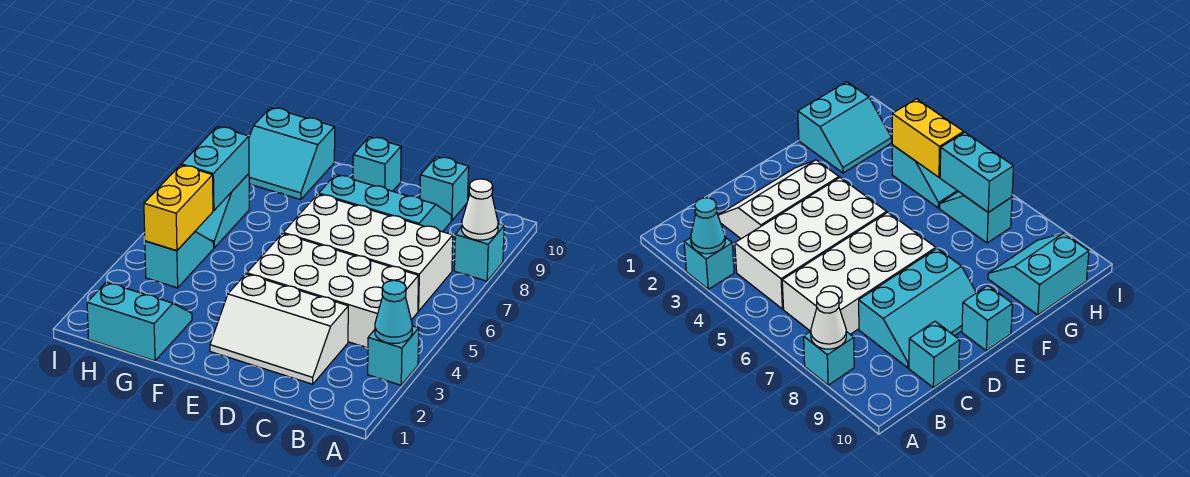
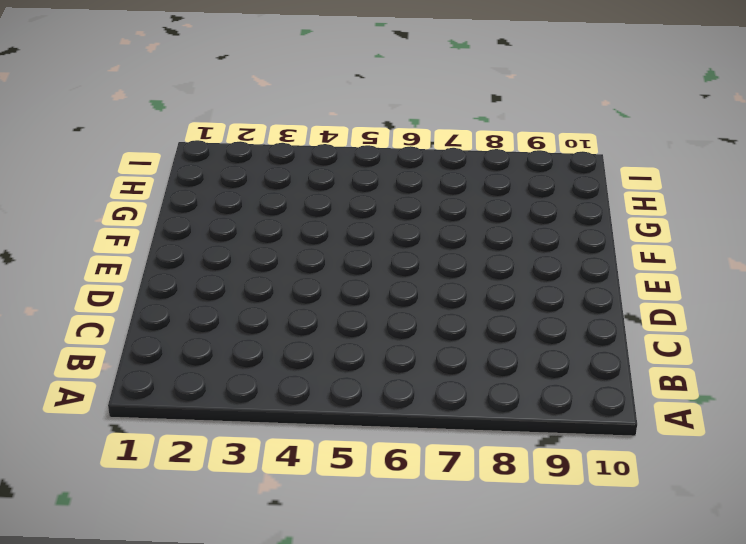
none -> cyan 1x1 brick [368,326,419,385]
none -> cyan 1x1 brick [454,224,504,281]
none -> white 2x4 brick [247,234,419,348]

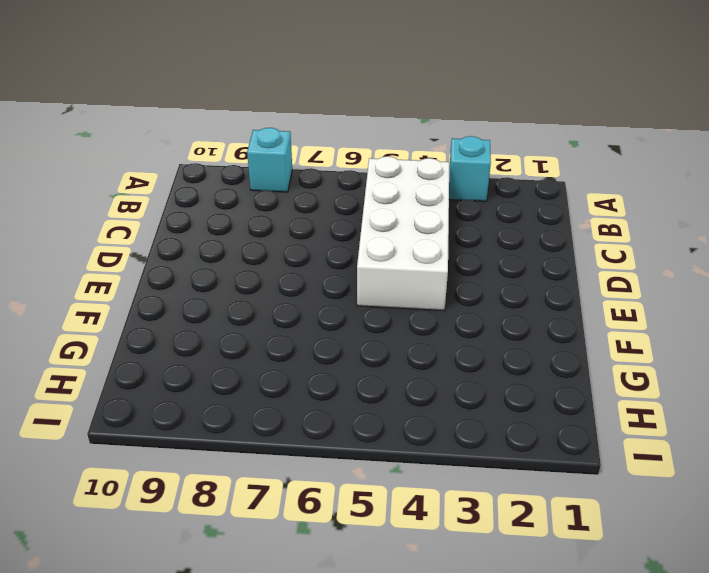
none -> white 2x4 brick [283,194,453,311]
none -> white 2x3 slope [210,274,348,384]
none -> cyan 2x3 slope [319,174,451,232]

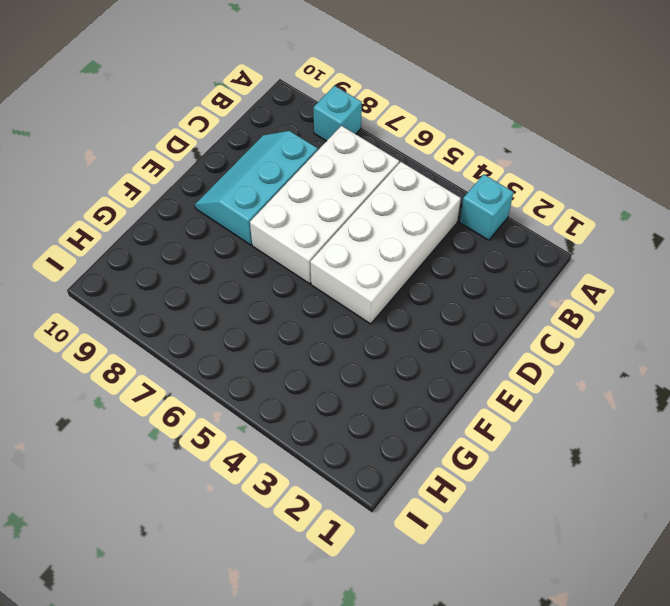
none -> white 2x3 slope [210,274,348,384]
none -> cyan 1x1 brick [420,157,469,221]
none -> cyan 1x1 brick [353,137,401,191]

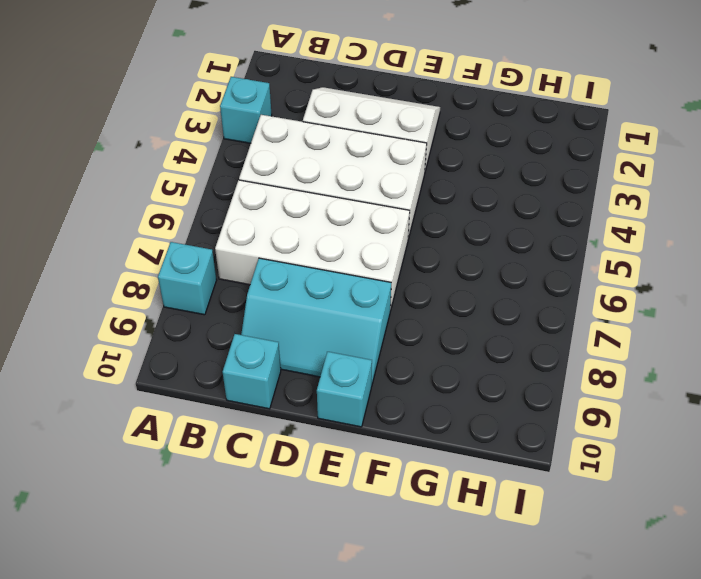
none -> cyan 2x2 slope [87,282,192,361]
none -> cyan 2x2 slope [249,108,335,200]
none -> cyan 1x2 slope [145,232,214,288]

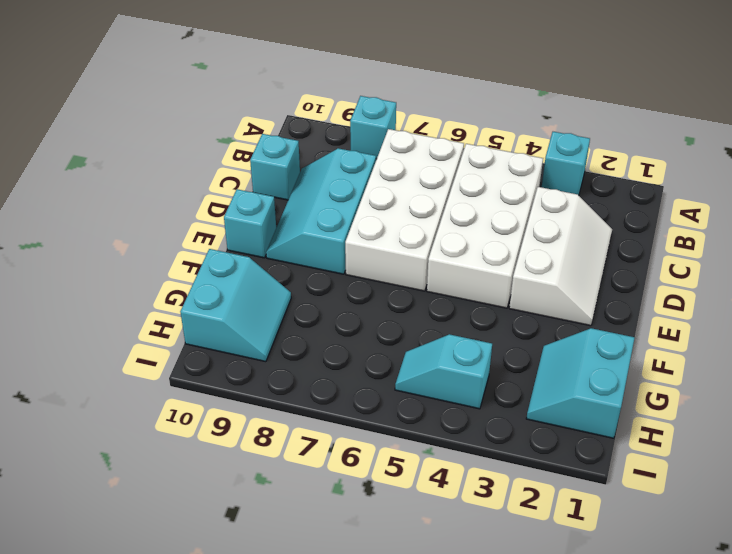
none -> cyan 1x2 slope [195,174,249,248]
none -> cyan 1x1 cone [375,280,412,343]
none -> white 1x1 cone [462,179,498,240]

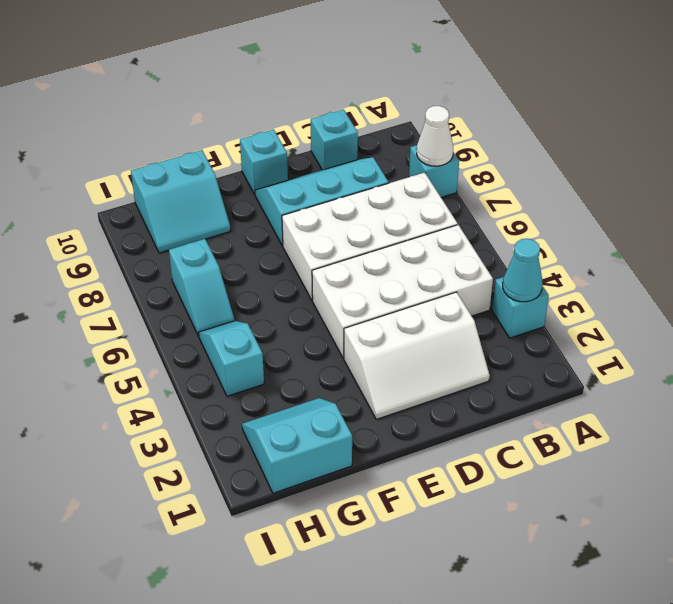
none -> yellow 1x2 brick [144,165,213,251]
none -> cyan 1x2 brick [181,127,249,211]

